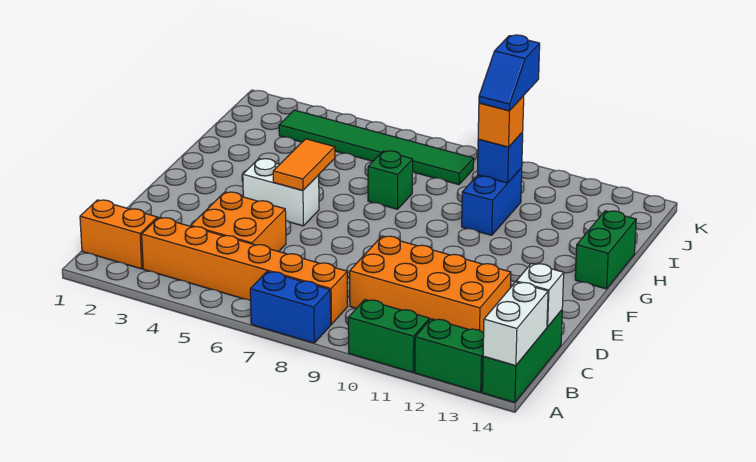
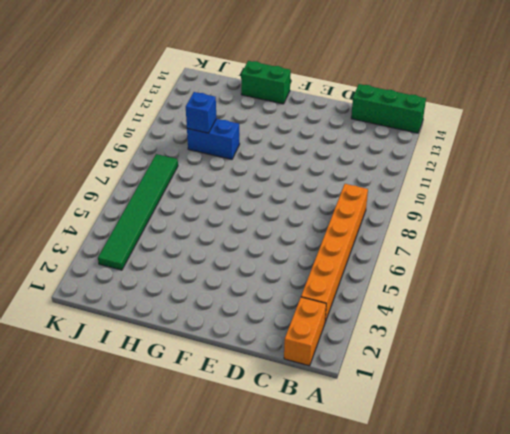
none -> blue 1x2 brick [250,271,331,343]
none -> green 1x2 brick [348,300,429,372]
none -> green 1x2 brick [415,319,484,392]

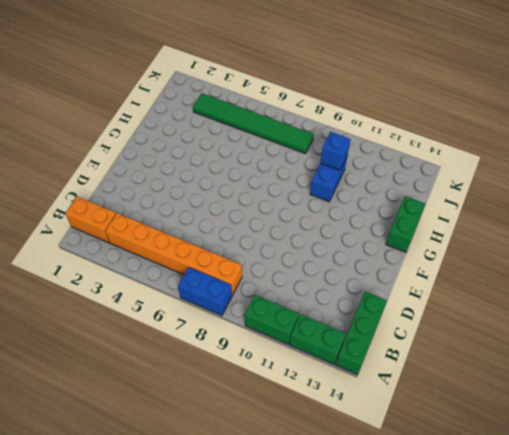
none -> orange 2x2 brick [191,192,286,252]
none -> orange 2x4 brick [350,236,511,333]
none -> white 1x2 brick [243,159,319,226]

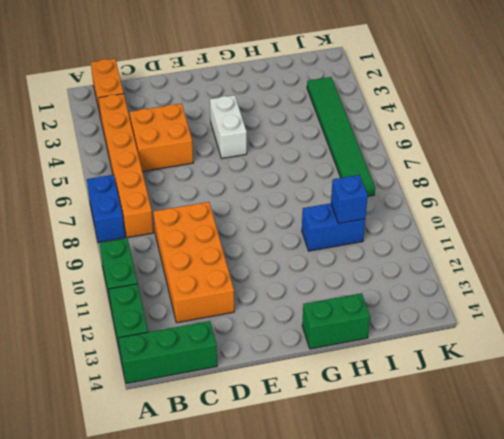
none -> green 1x1 brick [368,151,413,209]
none -> white 1x2 brick [483,282,548,366]
none -> white 1x1 brick [516,263,564,327]

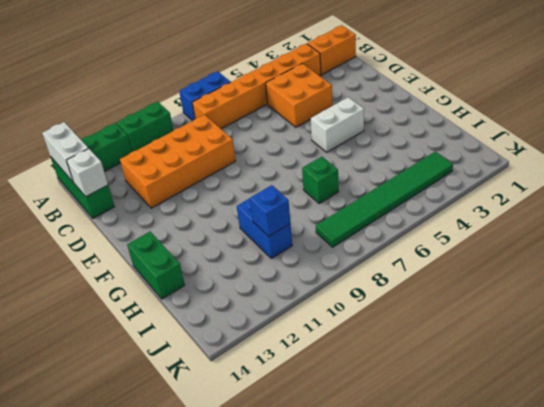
none -> orange 1x2 tile [273,139,335,190]
none -> orange 1x1 brick [478,96,524,147]
none -> blue 1x2 slope [479,35,540,111]

